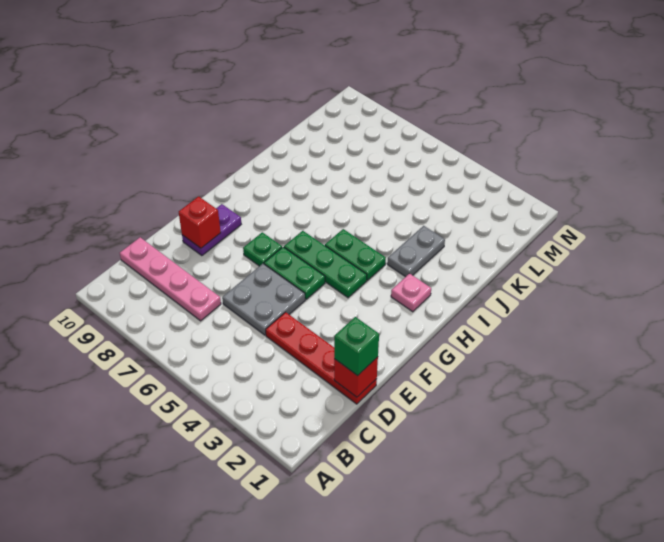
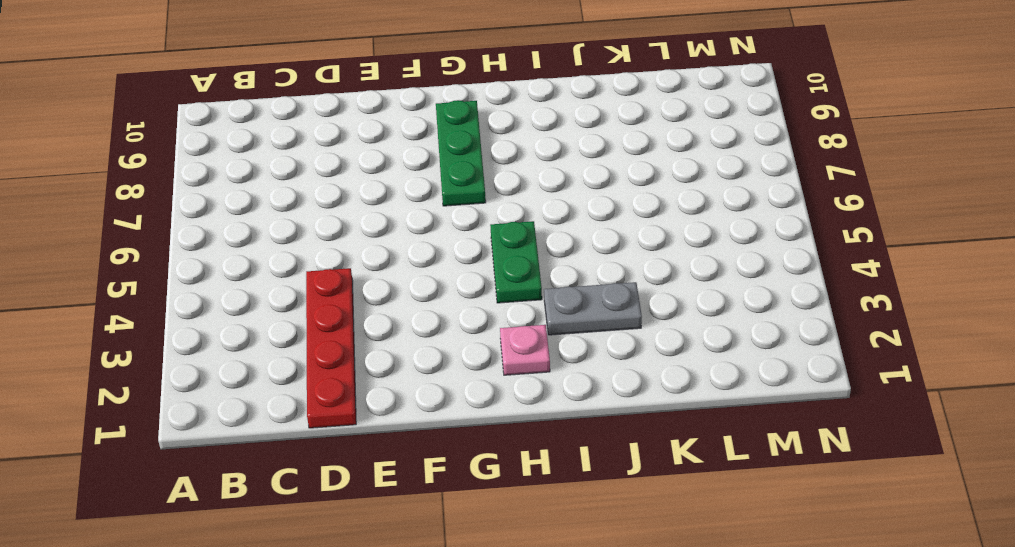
green 1x3 plate [436,100,486,206] -> green 1x3 plate moved to [284,231,367,298]
none -> pink 1x4 plate [120,237,221,321]
none -> grey 2x2 plate [222,264,305,335]
none -> purple 1x2 plate [182,204,241,256]

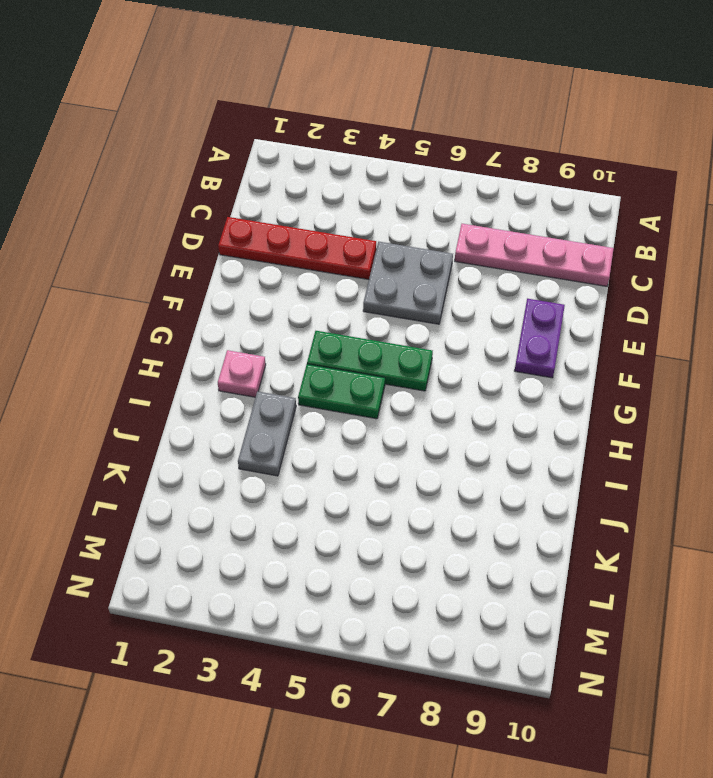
none -> green 1x2 plate [264,247,325,299]
none -> green 1x1 plate [243,232,282,266]
none -> red 1x1 brick [334,357,378,397]

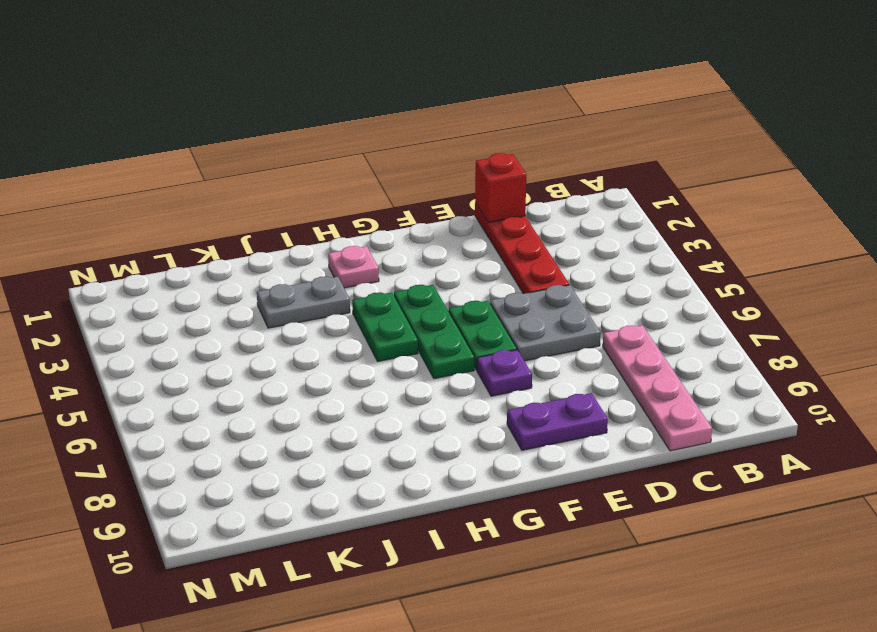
purple 1x1 plate [477,350,532,396] -> green 1x1 plate [243,232,282,266]
none -> red 1x1 brick [179,196,221,248]
none -> green 1x1 brick [334,317,379,376]

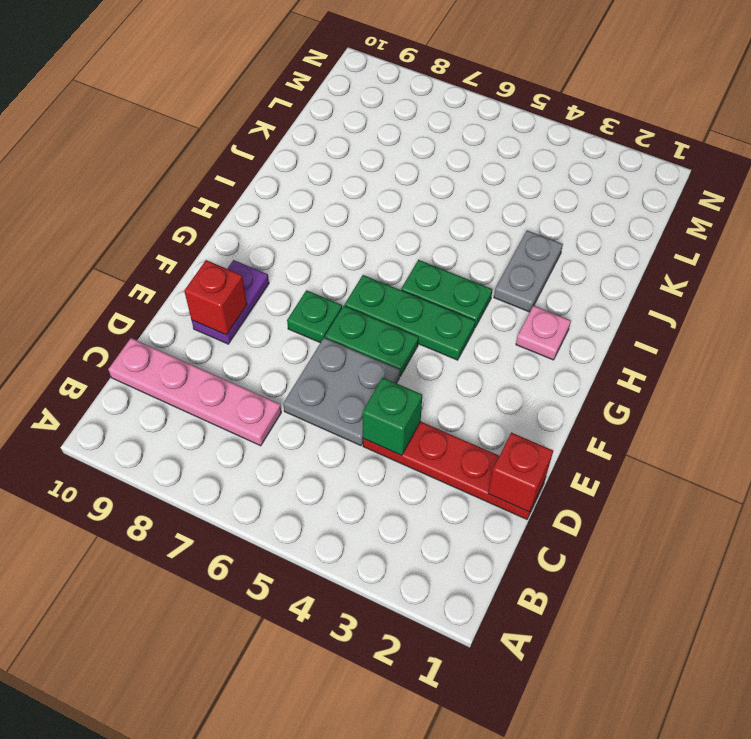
green 1x1 brick [362,378,422,456] -> green 1x1 brick moved to [334,317,379,376]

